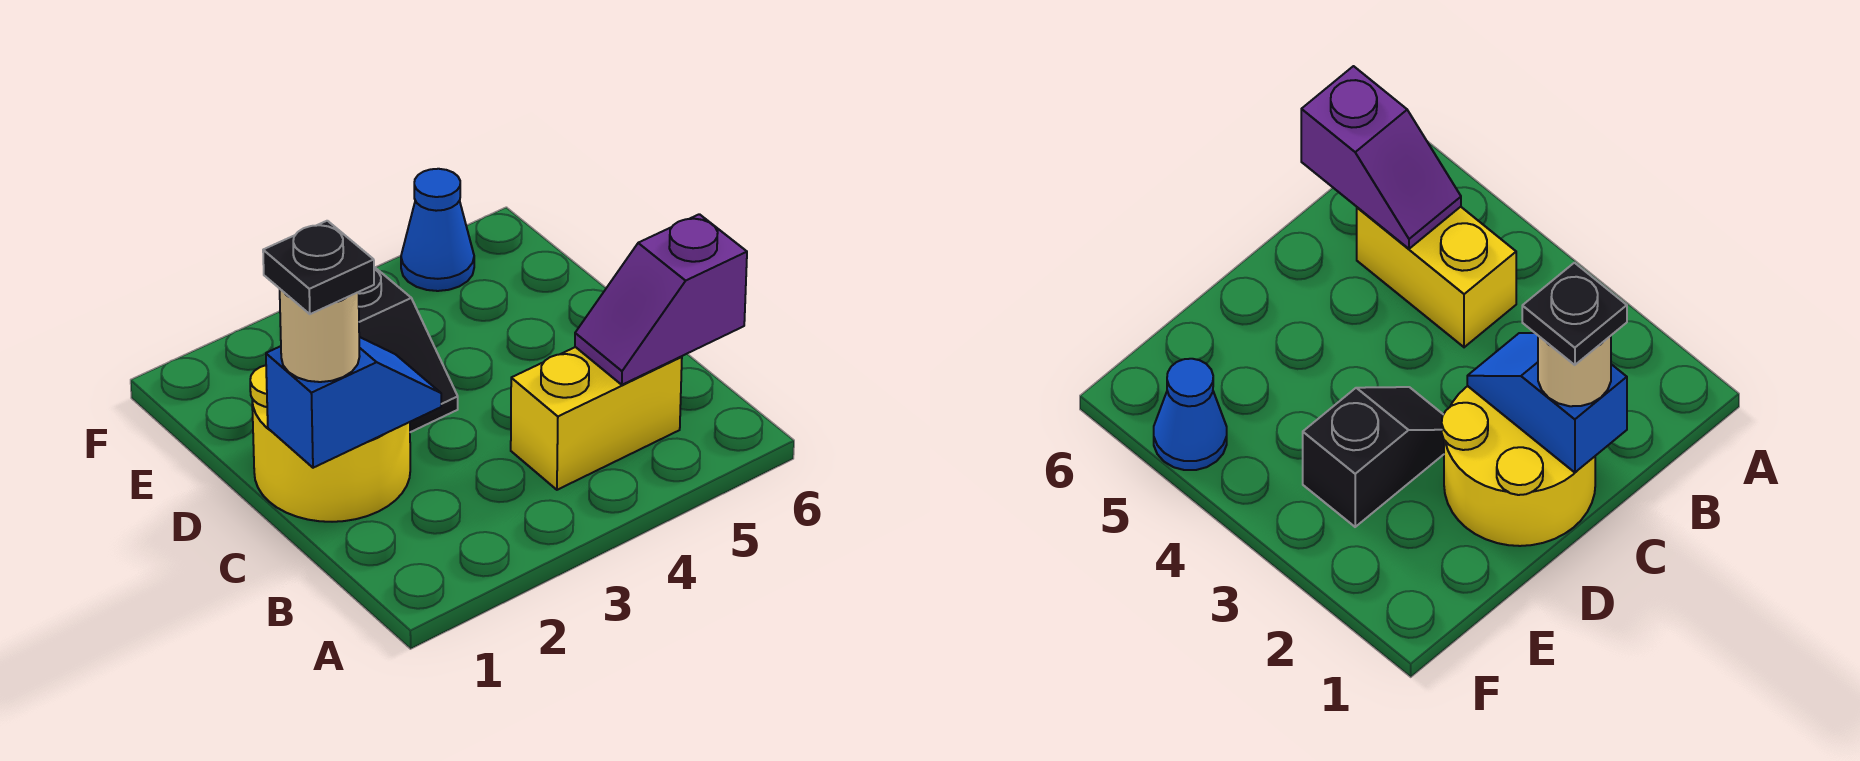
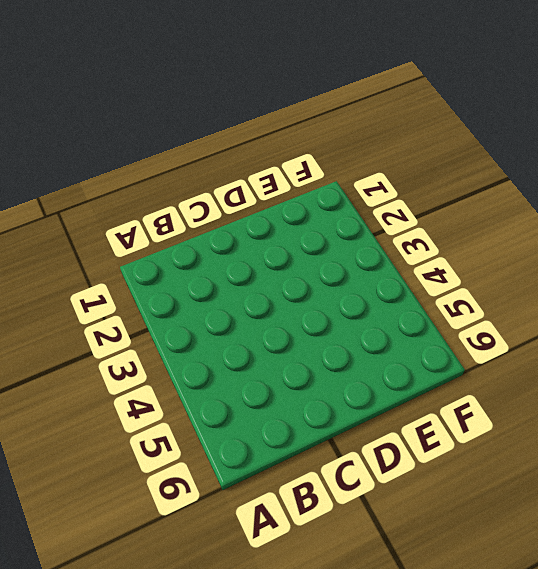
none -> yellow 1x2 brick [511,347,682,490]
none -> yellow 2x2 round brick [250,365,410,522]

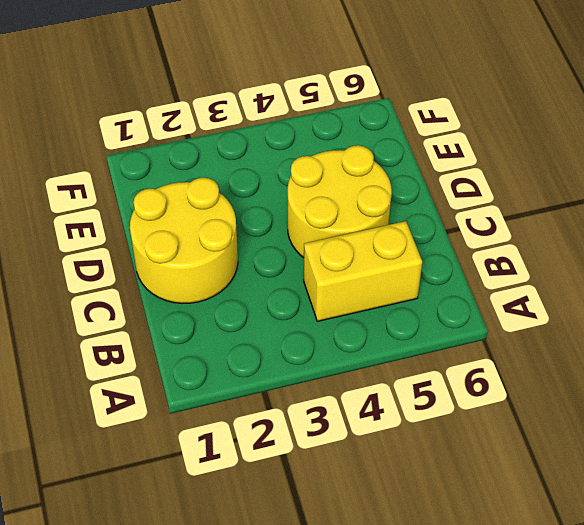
yellow 2x2 round brick [288,145,392,258] -> none
none -> black 1x2 slope [359,267,458,432]
none -> blue 1x1 cone [401,169,474,291]

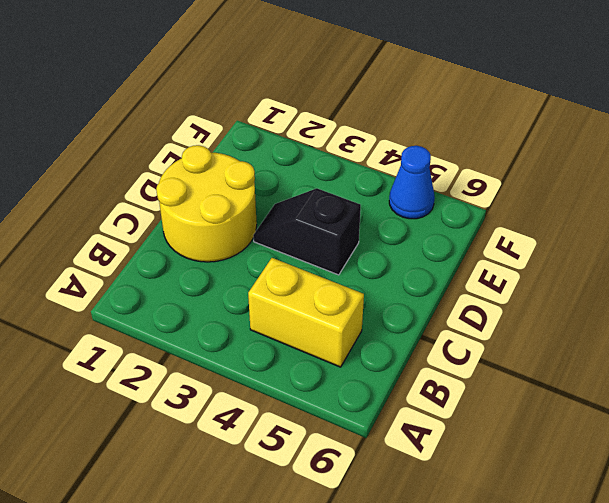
black 1x2 slope [253,188,361,275] -> black 1x2 slope turned to [359,267,458,432]
none -> purple 1x2 slope [575,214,747,385]
none -> blue 1x2 slope [266,337,441,468]

